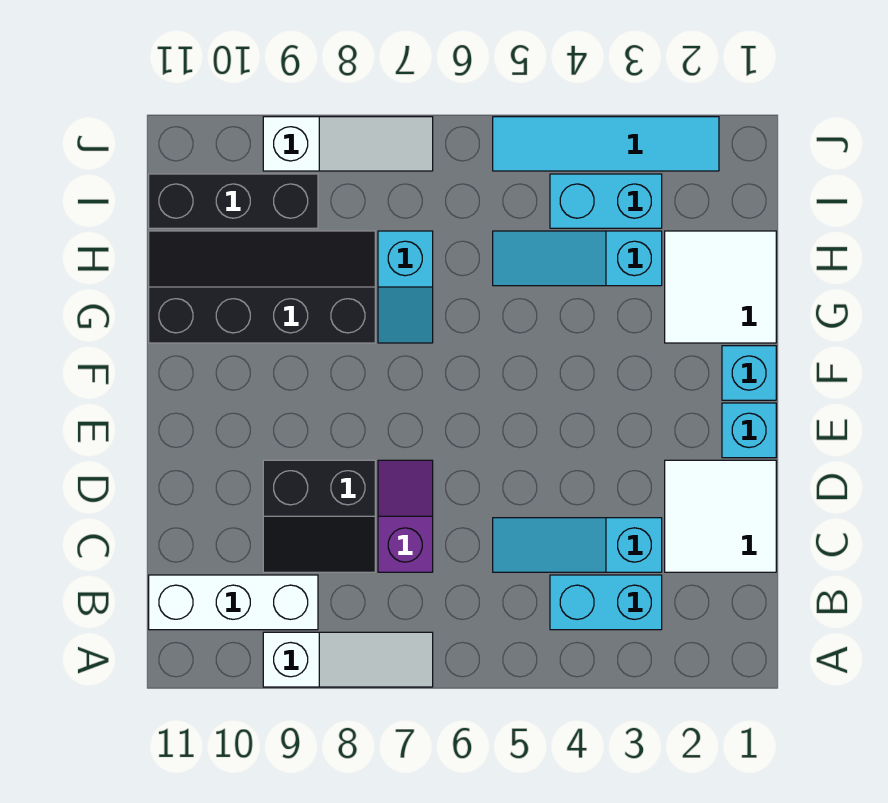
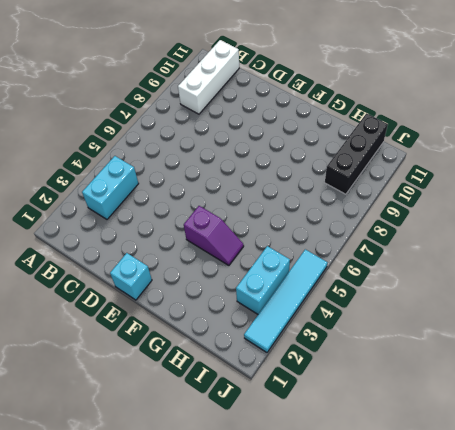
purple 1x2 slope [184,206,244,265] -> purple 1x2 slope moved to [378,460,433,572]
none -> white 1x3 slope [263,632,433,687]
none -> white 2x2 tile [665,460,776,572]
none -> cyan 1x3 slope [493,518,662,572]

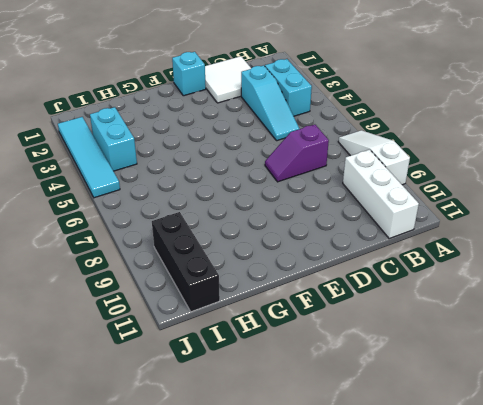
none -> black 2x2 slope [263,460,375,572]
none -> cyan 1x1 brick [722,346,776,400]
none -> white 2x2 tile [665,231,776,343]

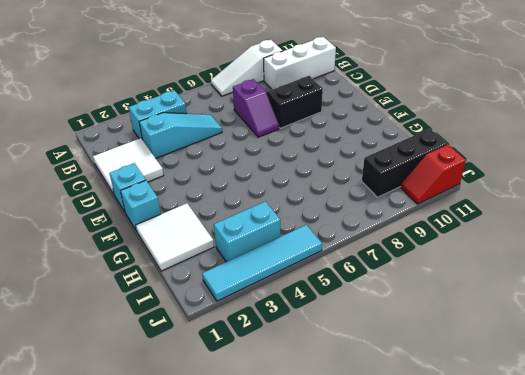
red 1x2 slope [401,145,466,204] -> none
none -> cyan 1x2 slope [378,231,433,343]
none -> black 2x4 slope [149,231,375,343]
none -> cyan 1x3 slope [493,231,662,286]

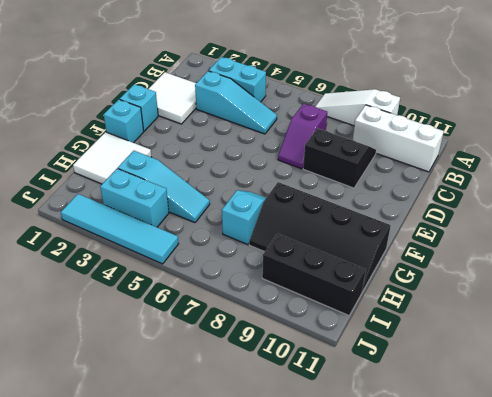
none -> white 1x3 slope [263,117,433,171]

